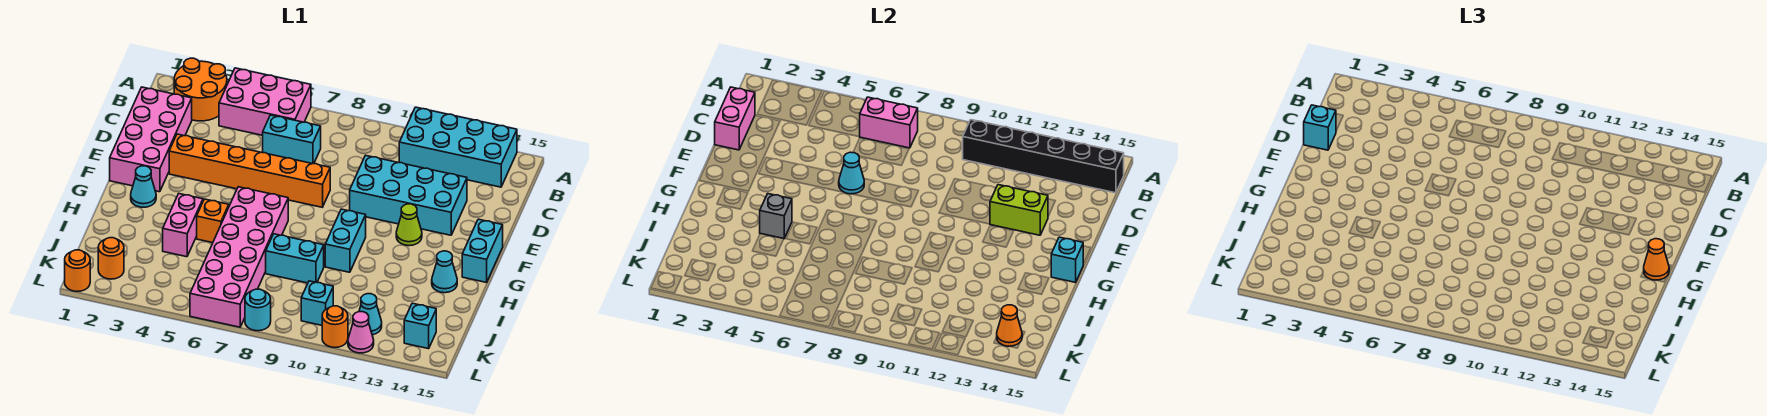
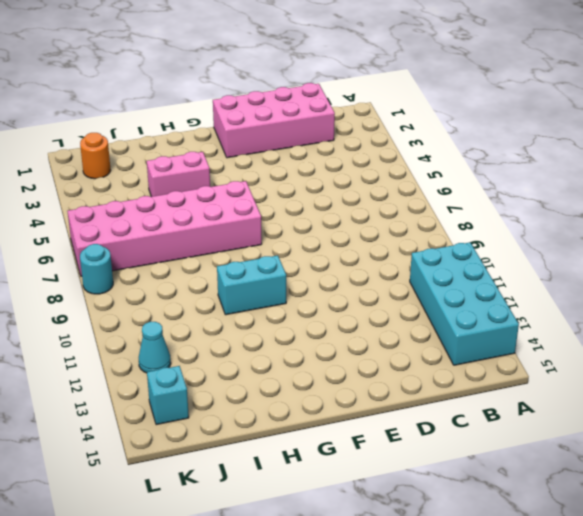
none -> orange 2x2 round brick [174,58,227,121]
none -> pink 2x3 brick [219,68,311,135]
none -> cyan 1x2 brick [263,115,321,164]
none -> cyan 2x4 brick [350,155,467,235]

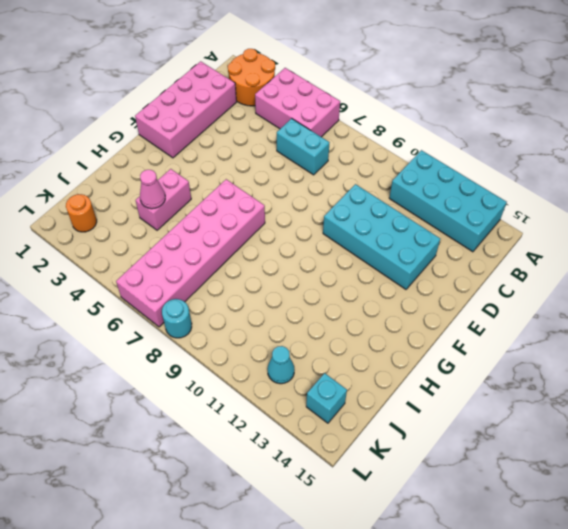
pink 1x1 cone [140,170,165,209] -> pink 1x1 cone moved to [348,312,374,353]
none -> orange 1x6 brick [169,134,330,207]
none -> lime 1x1 cone [396,204,422,246]
none -> cyan 1x2 brick [462,219,503,282]
none -> cyan 1x1 cone [131,166,156,207]

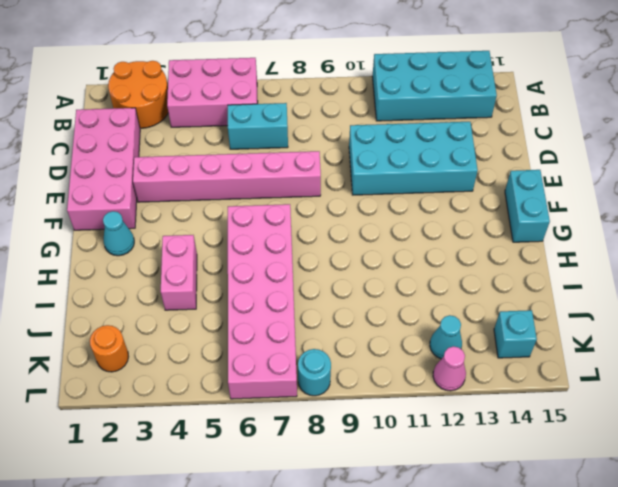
pink 1x6 brick [133,151,321,202] -> orange 1x6 brick [169,134,330,207]
none -> lime 1x1 cone [396,204,422,246]
none -> cyan 1x2 brick [325,209,366,272]
none -> orange 1x1 brick [197,199,229,243]
none -> cyan 1x1 cone [432,251,457,293]

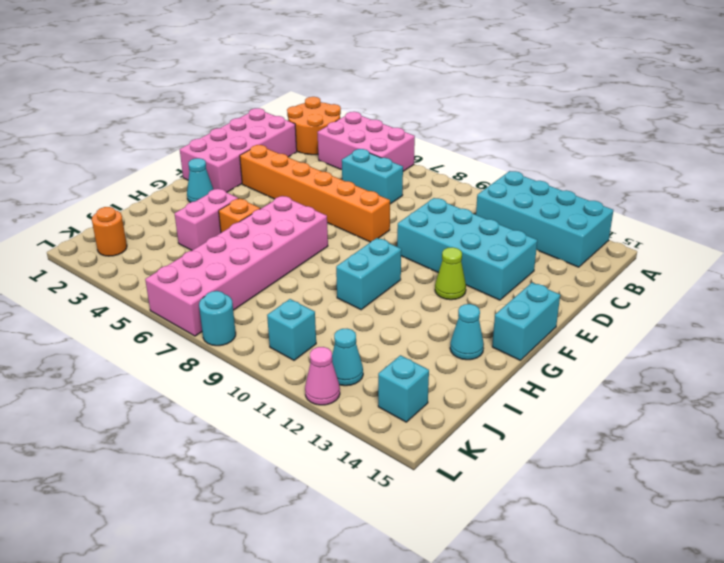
none -> cyan 1x2 brick [266,234,324,283]
none -> orange 1x1 round brick [65,250,90,291]
none -> orange 1x1 round brick [322,306,348,348]
none -> pink 1x2 brick [860,97,918,148]

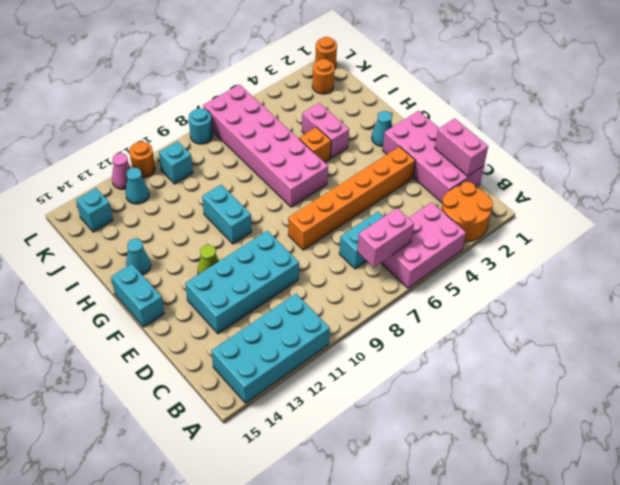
none -> cyan 1x2 brick [266,234,324,283]
none -> black 1x6 brick [963,120,1124,193]
none -> cyan 1x1 cone [839,152,864,194]
none -> lime 1x2 brick [990,185,1048,235]

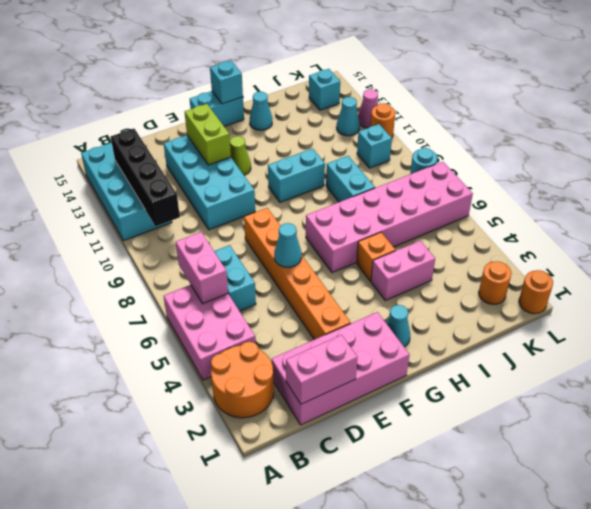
black 1x4 brick [111,129,180,226] -> black 1x6 brick [963,120,1124,193]
none -> grey 1x1 brick [760,194,792,239]
none -> orange 1x1 cone [997,305,1022,346]
none -> cyan 1x1 brick [1304,105,1336,150]
none -> orange 1x1 cone [1644,239,1669,280]

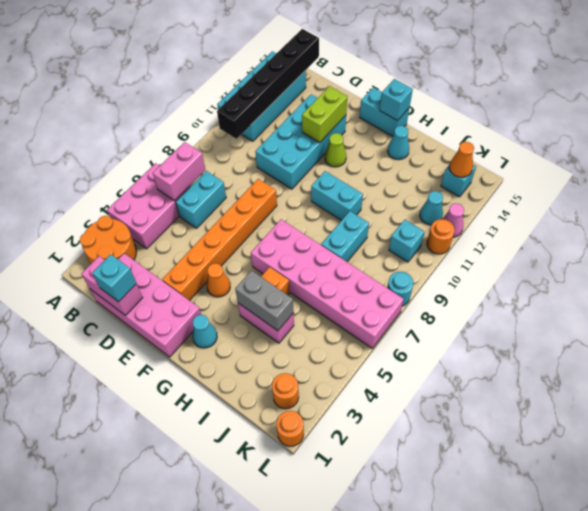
orange 1x1 cone [206,263,230,297] -> orange 1x1 cone moved to [1644,239,1669,280]
grey 1x2 brick [235,271,294,331] -> grey 1x1 brick [760,194,792,239]
none -> cyan 1x1 cone [839,152,864,194]

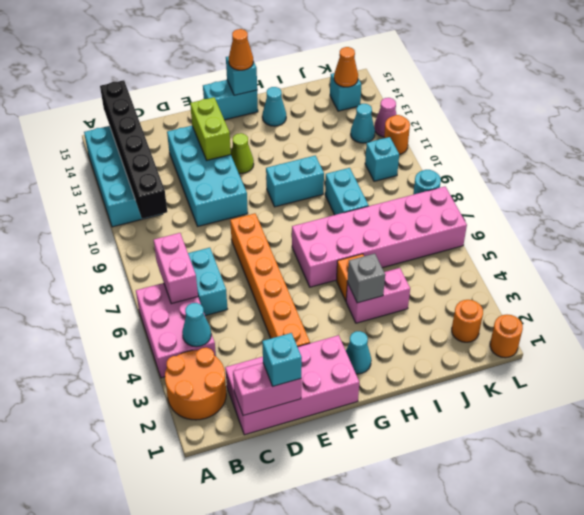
cyan 1x1 cone [182,303,211,347] -> cyan 1x1 cone moved to [839,152,864,194]

